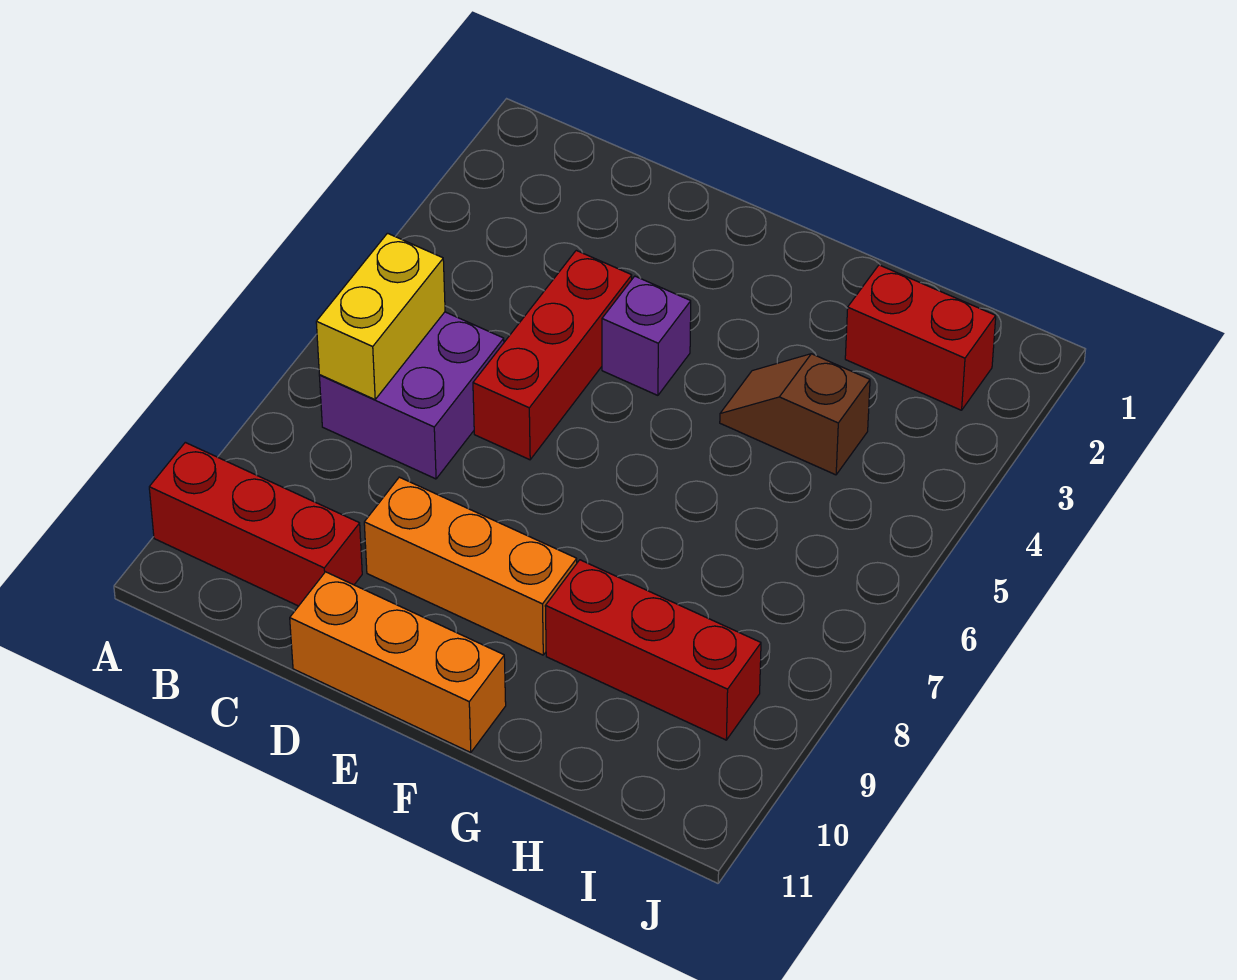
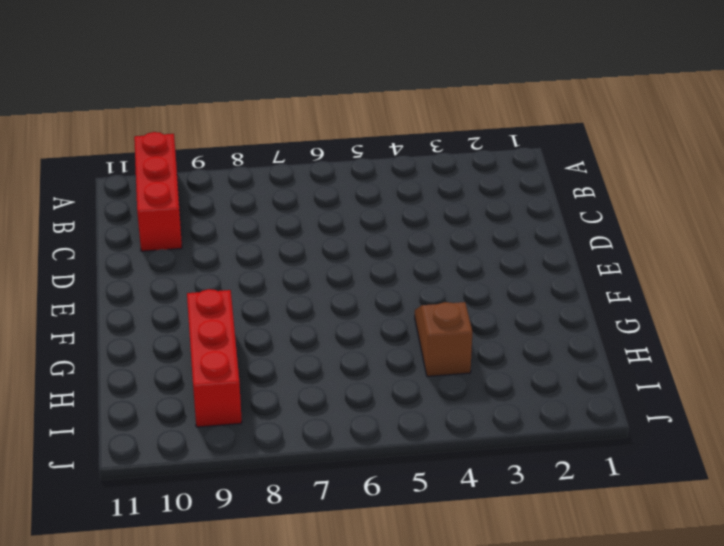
none -> purple 2x2 brick [319,312,504,479]
none -> red 1x3 brick [473,250,632,460]

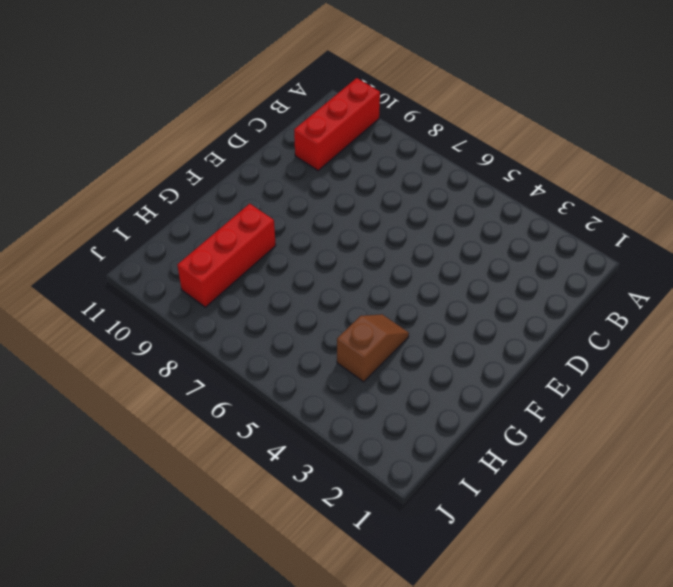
none -> purple 2x2 brick [319,312,504,479]
none -> red 1x3 brick [473,250,632,460]

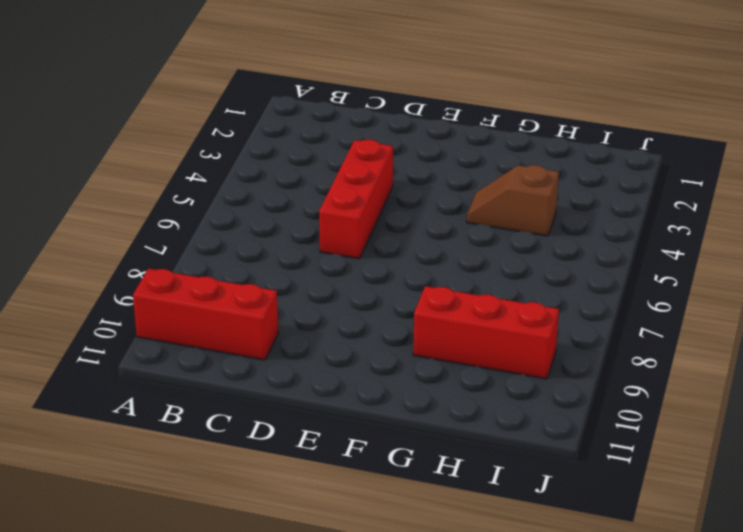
none -> purple 2x2 brick [319,312,504,479]
none -> orange 1x3 brick [364,477,577,655]

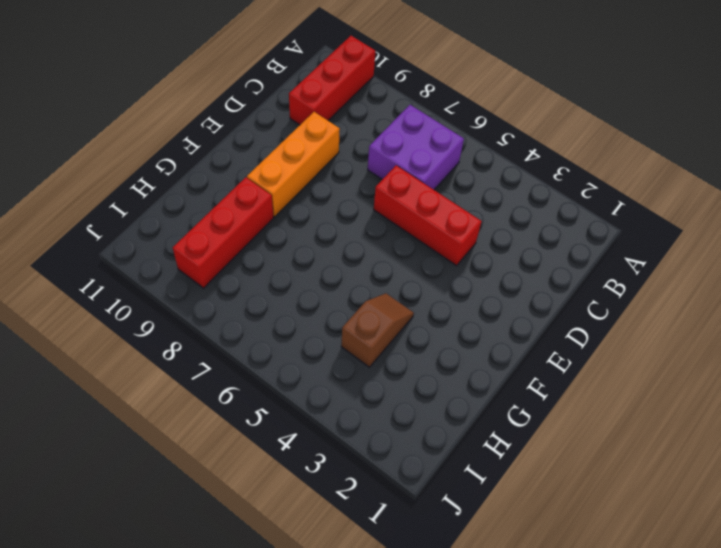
none -> orange 1x3 brick [290,572,506,753]
none -> purple 1x1 brick [602,276,691,395]

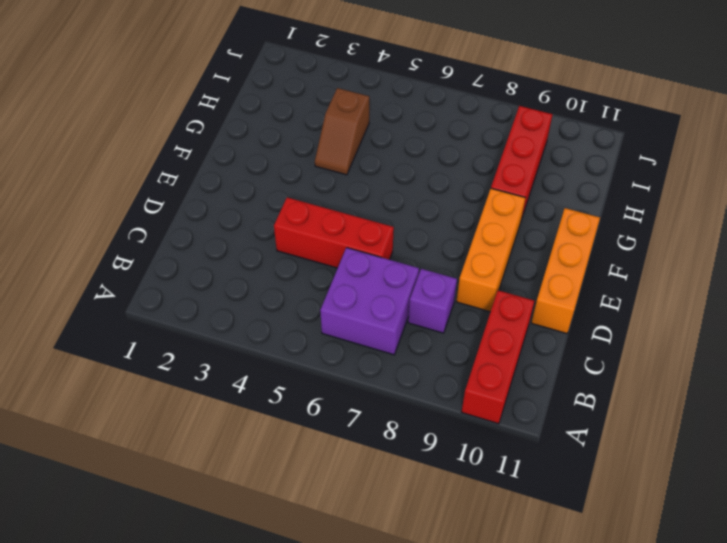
purple 1x1 brick [408,269,457,333] -> purple 1x1 brick moved to [602,276,691,395]
none -> red 1x2 brick [845,265,996,410]
none -> yellow 1x2 brick [316,233,445,399]

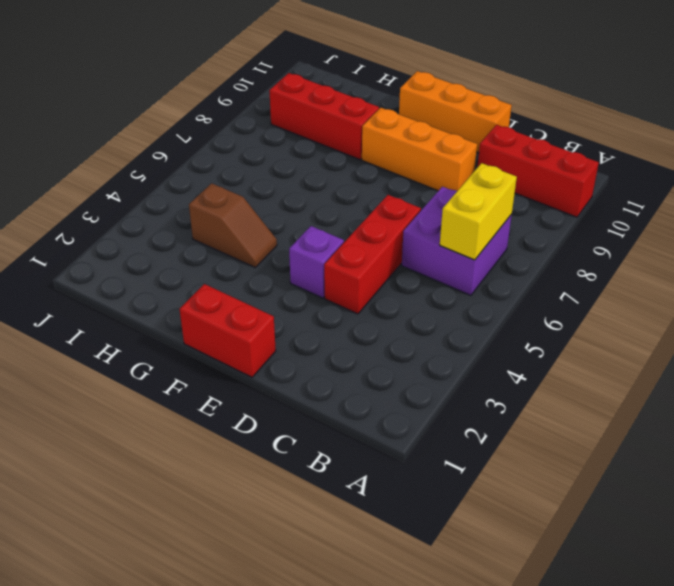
red 1x2 brick [180,284,276,377] -> red 1x2 brick moved to [845,265,996,410]

